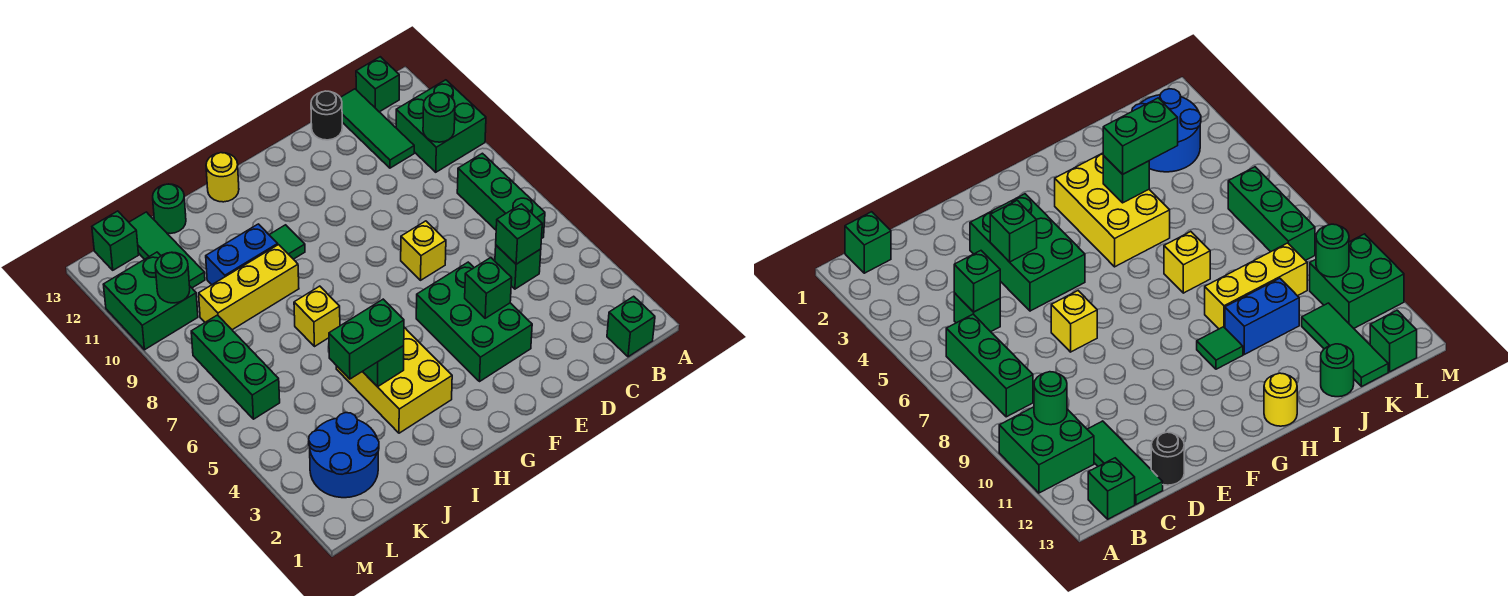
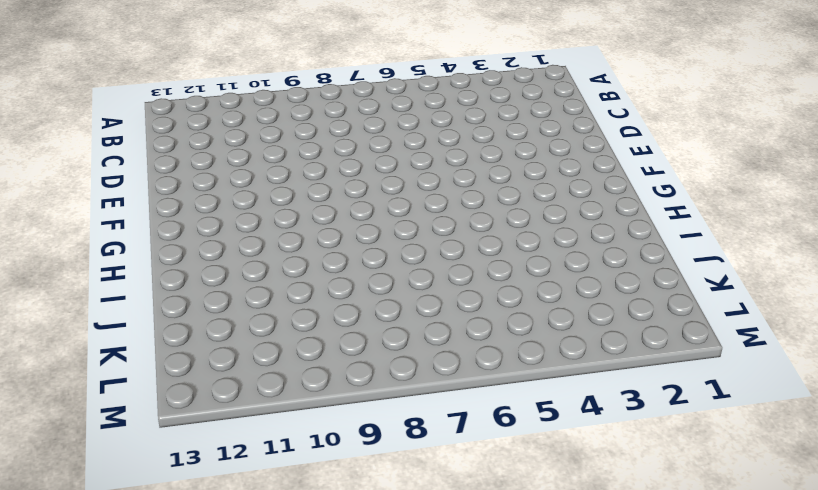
none -> green 2x2 brick [396,80,486,172]
none -> green 1x1 brick [607,296,655,357]
none -> green 1x3 brick [457,153,545,238]

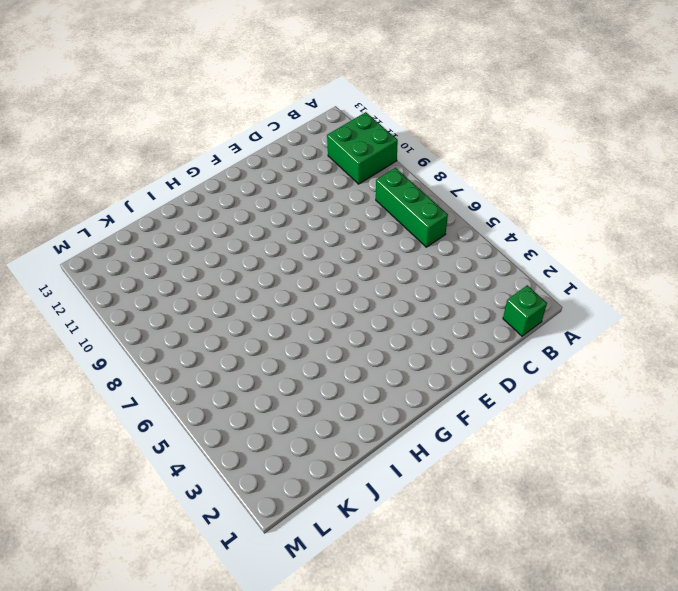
none -> green 1x1 brick [356,57,399,112]
none -> green 1x1 brick [495,245,541,289]
none -> green 1x3 tile [340,89,414,168]

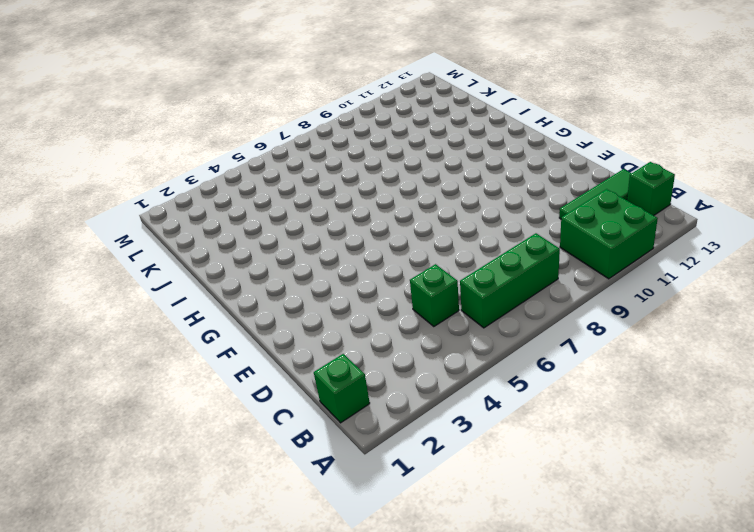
none -> black 1x1 round brick [311,91,342,140]
none -> green 2x3 brick [416,262,532,382]
none -> yellow 1x1 brick [401,221,446,280]

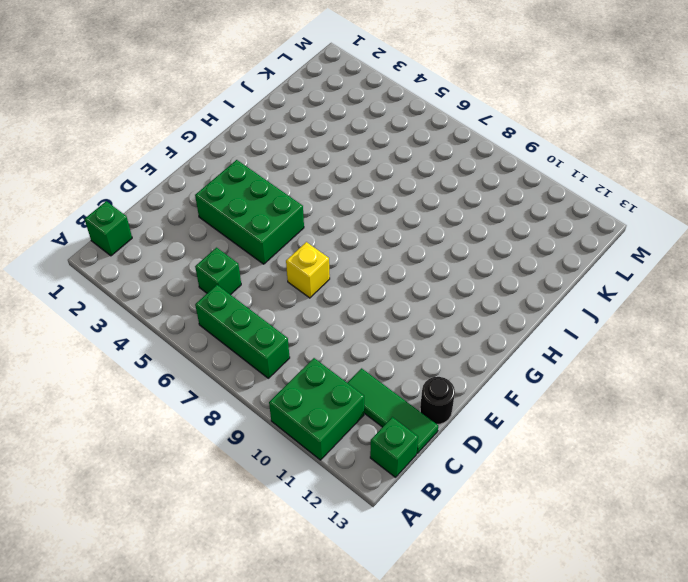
none -> yellow 2x3 brick [336,327,452,433]
none -> green 1x1 tile [269,225,305,259]
none -> yellow 1x1 round brick [206,153,239,202]

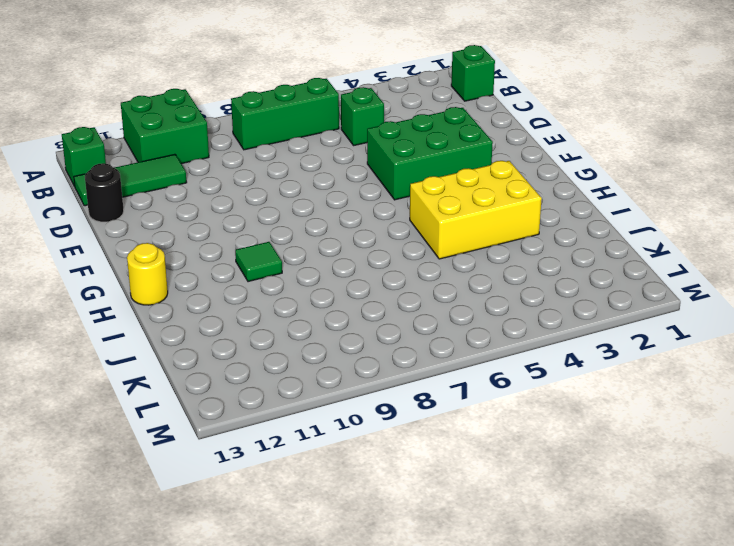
none -> yellow 1x1 brick [401,221,446,280]
none -> yellow 1x1 brick [294,286,340,347]
none -> yellow 1x3 brick [199,245,299,330]

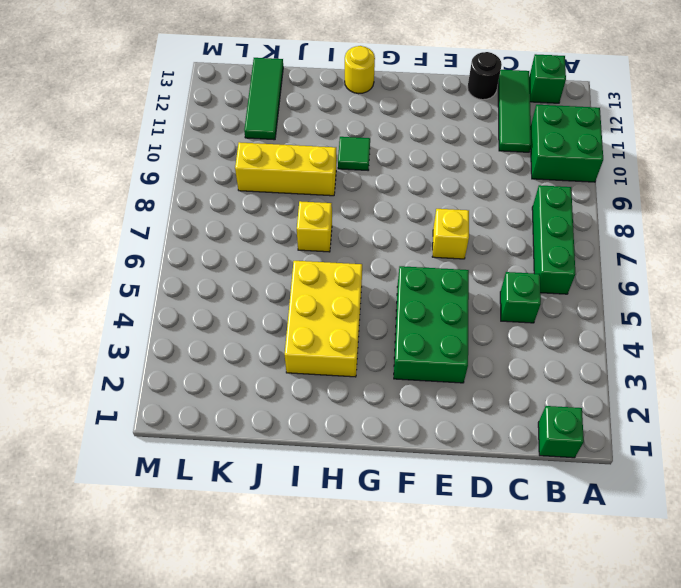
none -> blue 1x2 brick [206,224,278,285]
none -> green 1x1 round brick [153,184,186,234]
none -> blue 2x2 round brick [309,413,379,498]

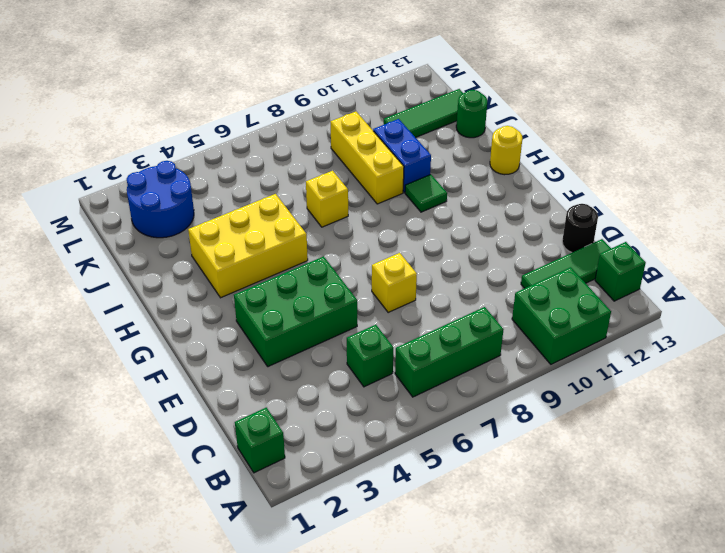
none -> green 1x3 brick [191,315,280,419]
none -> green 2x2 brick [103,252,198,350]
none -> green 1x1 brick [92,211,139,270]

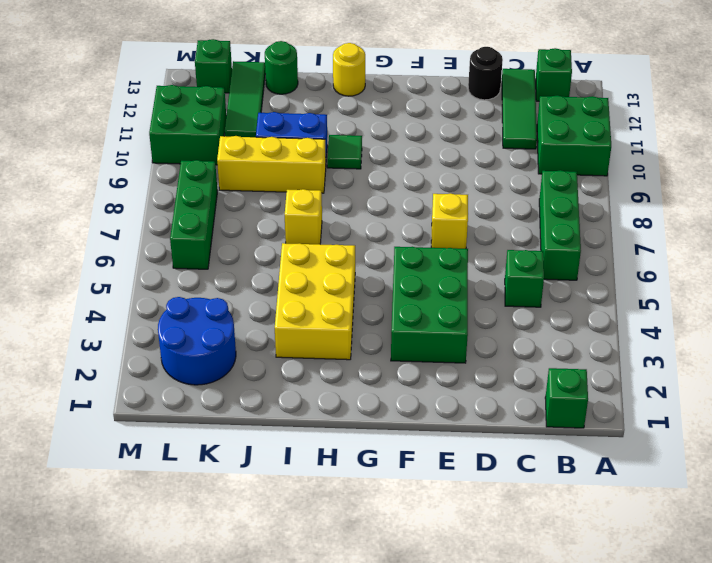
none -> green 1x1 round brick [423,93,455,142]
none -> green 1x1 brick [496,204,542,264]
none -> green 1x1 brick [465,258,512,318]

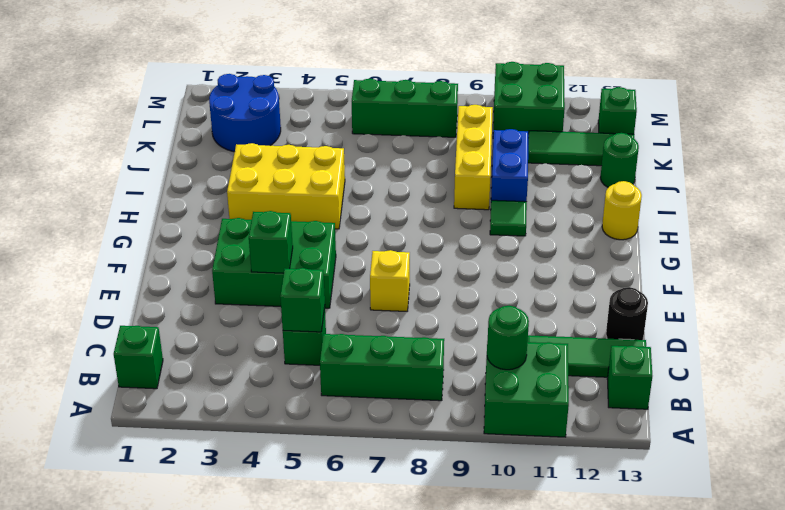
none -> yellow 1x1 brick [294,286,340,347]
none -> green 1x1 brick [363,346,404,387]
none -> green 1x1 round brick [155,252,190,303]

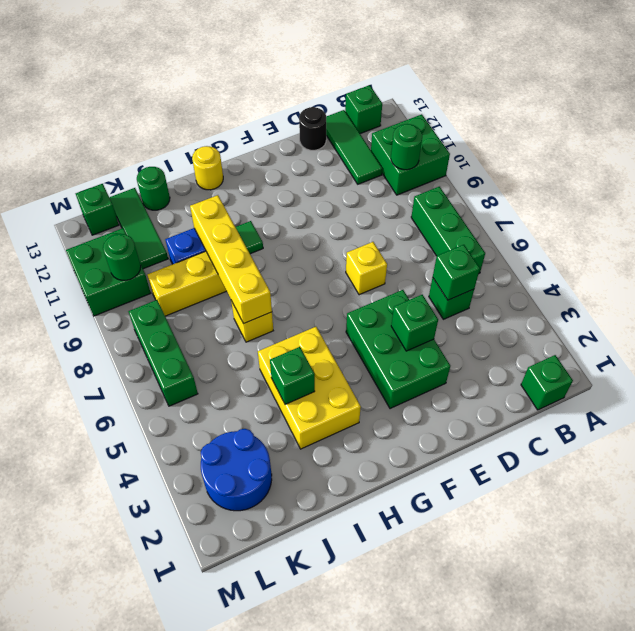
yellow 1x4 brick [190,195,272,324] -> none
none -> green 1x2 brick [329,299,404,379]

